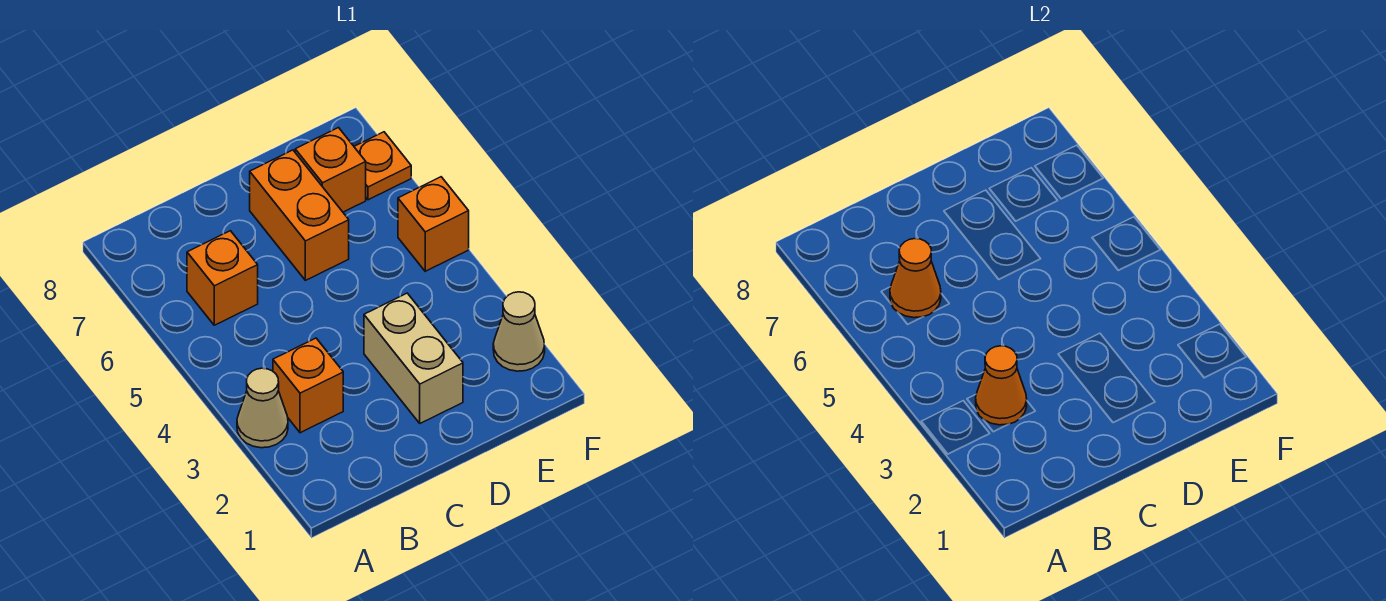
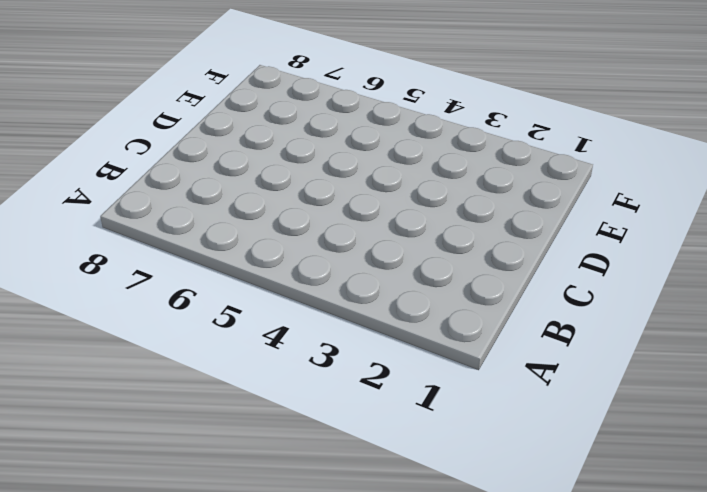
none -> tan 1x1 cone [237,368,288,448]
none -> orange 1x1 brick [273,338,343,433]

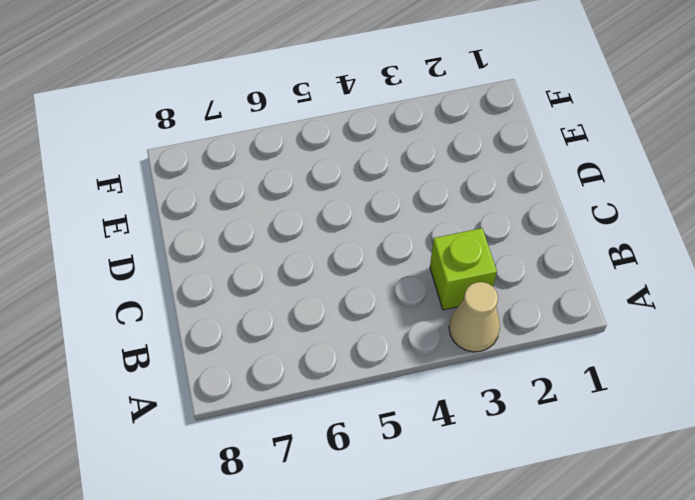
lime 1x1 brick [430,228,497,310] -> orange 1x1 brick [273,338,343,433]
none -> orange 1x1 brick [187,231,258,325]
none -> tan 1x2 brick [364,293,463,423]

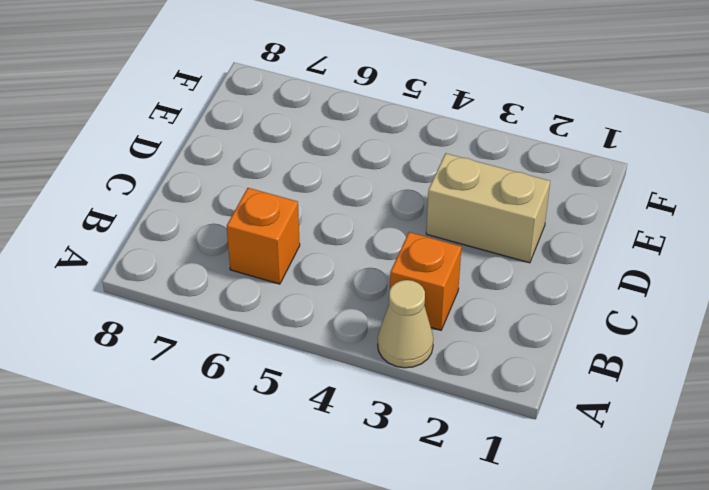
none -> orange 1x2 brick [250,150,349,280]
none -> orange 1x1 brick [295,128,366,212]

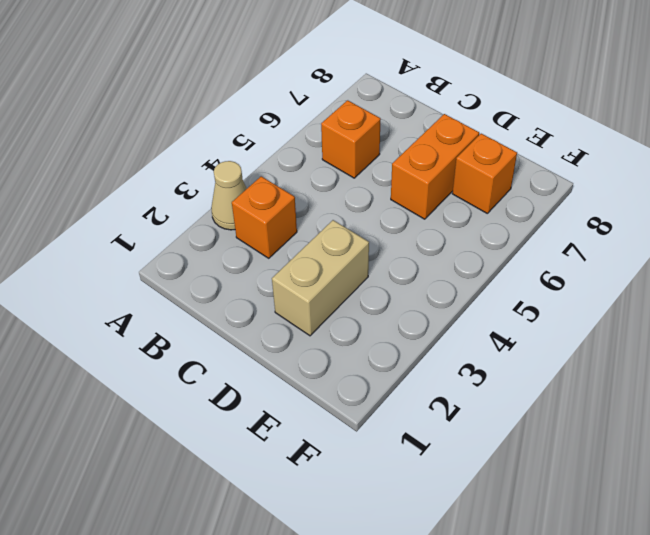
none -> tan 1x1 cone [493,292,545,371]
none -> orange 1x1 brick [398,177,469,271]

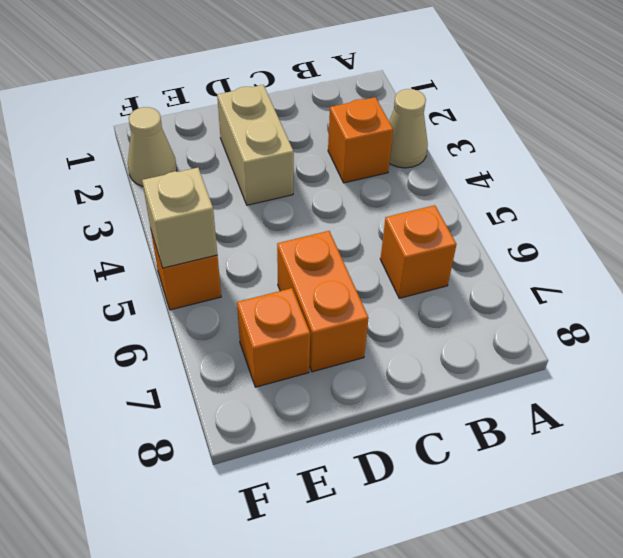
tan 1x1 brick [142,168,217,268] -> none
none -> orange 1x1 plate [354,132,411,200]
none -> orange 1x1 cone [976,346,1027,425]

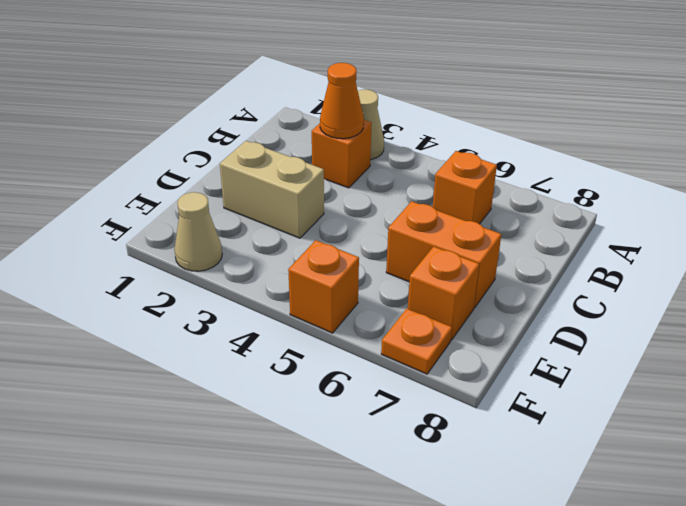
none -> orange 1x1 cone [890,239,941,318]

